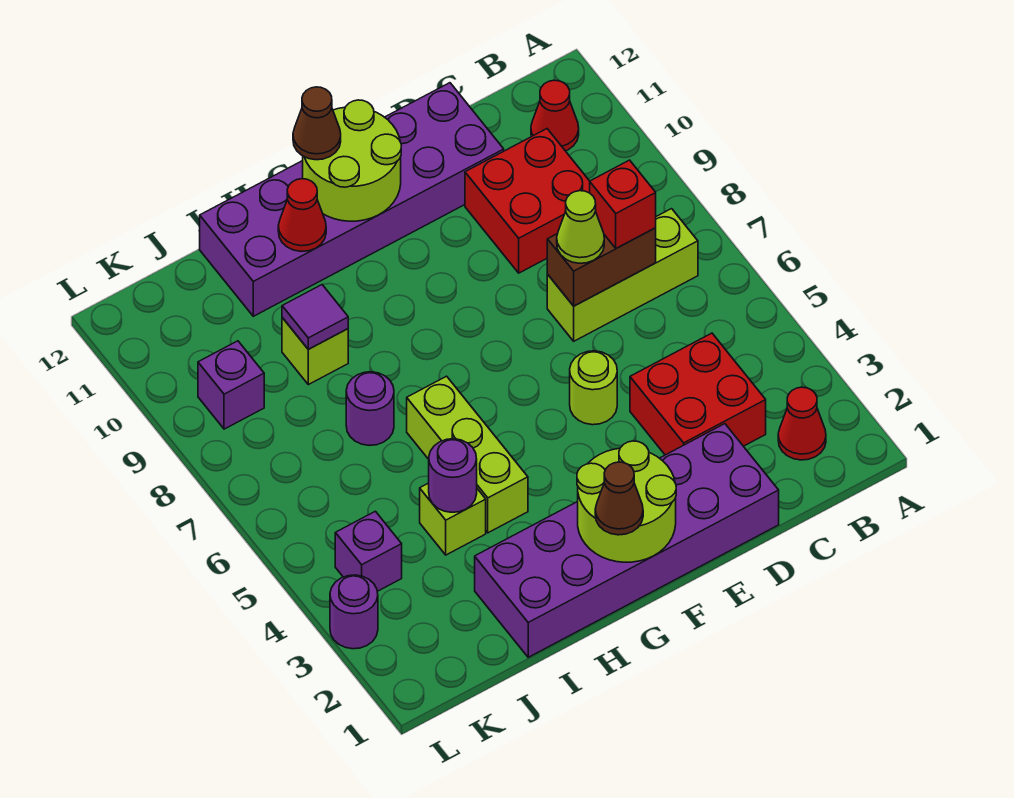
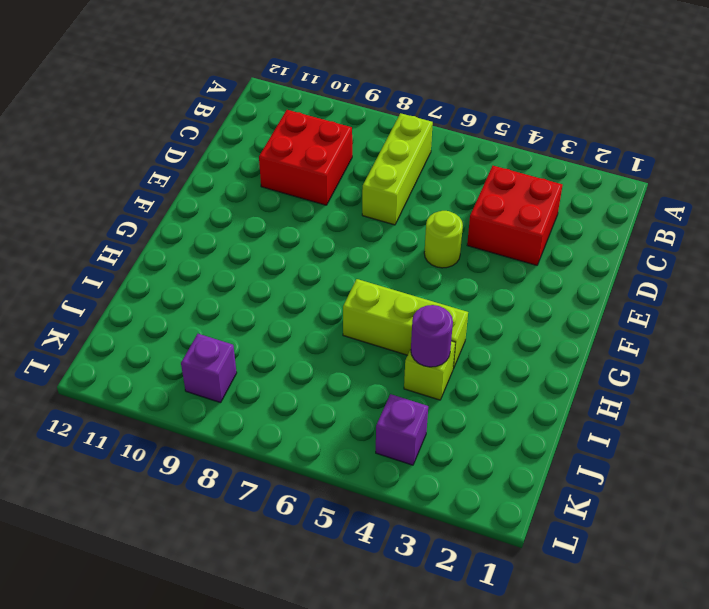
none -> red 1x1 cone [778,387,826,460]
none -> red 1x1 cone [531,80,579,151]
none -> purple 2x6 brick [475,424,779,657]

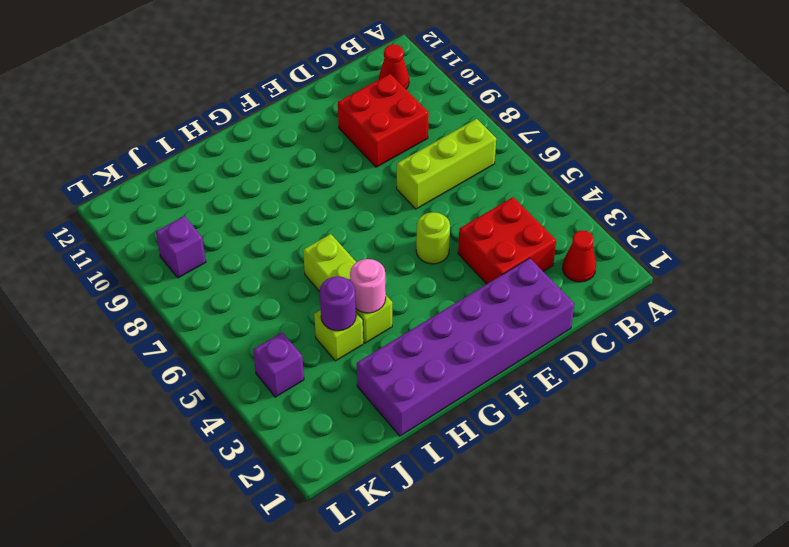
pink 1x1 round brick [350,259,386,313] -> none
none -> purple 2x6 brick [200,83,504,316]
none -> purple 1x1 round brick [346,372,394,445]
none -> lime 1x1 brick [282,318,348,385]

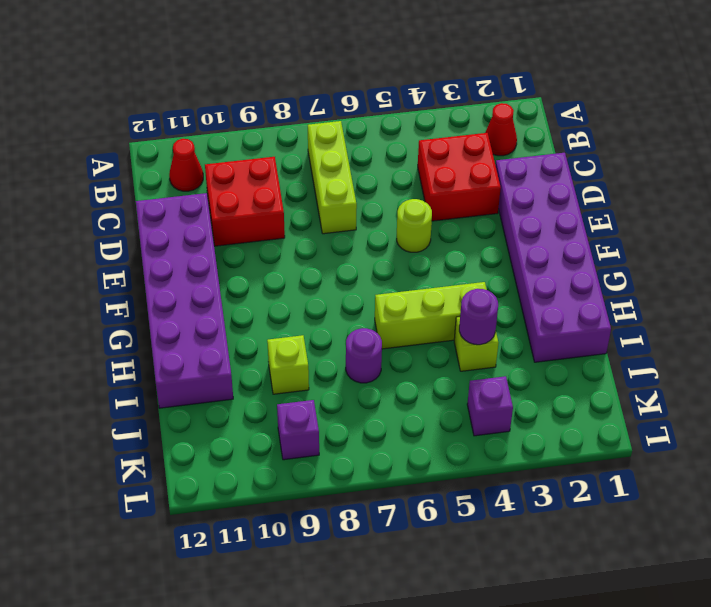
none -> purple 1x1 round brick [330,575,378,649]
none -> brown 1x2 brick [547,228,656,306]
none -> lime 2x2 round brick [577,441,676,562]

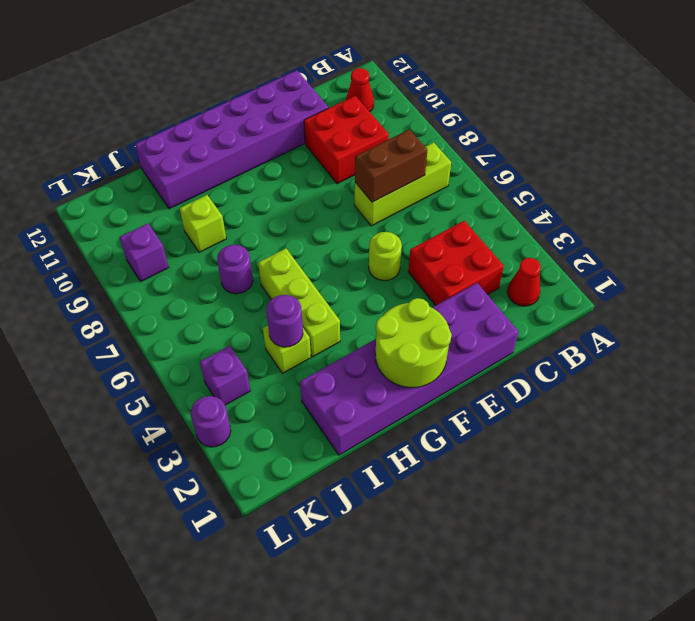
none -> lime 2x2 round brick [303,100,401,221]
none -> red 1x1 cone [278,179,326,251]
none -> purple 1x1 tile [282,285,348,349]

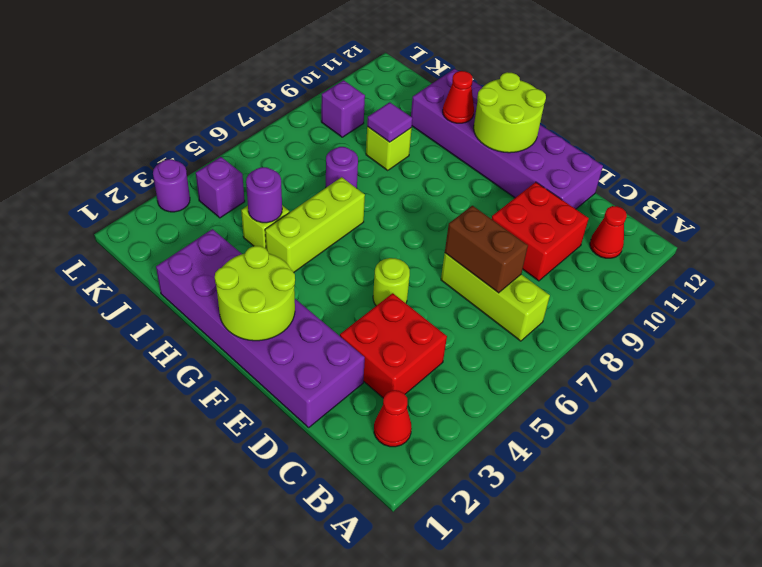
none -> red 1x1 brick [590,160,656,248]
none -> lime 1x1 cone [557,191,604,263]
none -> brown 1x1 cone [595,462,643,535]

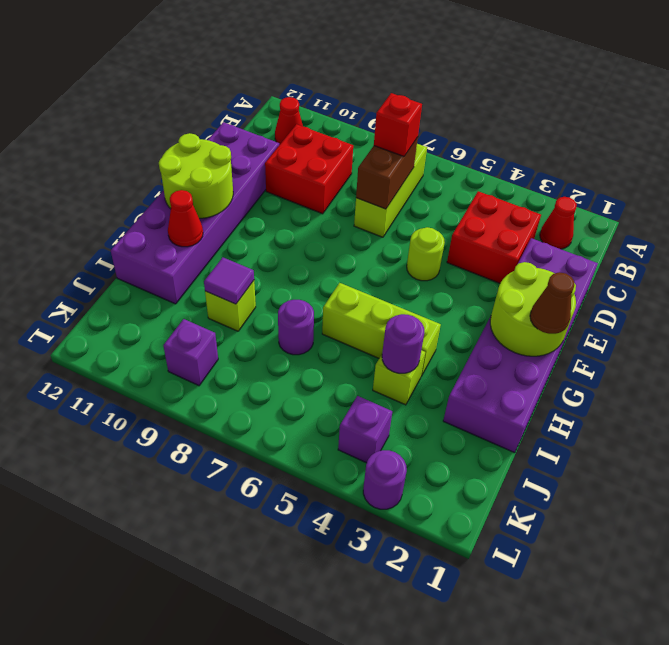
none -> lime 1x1 cone [557,191,604,263]
none -> brown 1x1 cone [293,87,341,160]

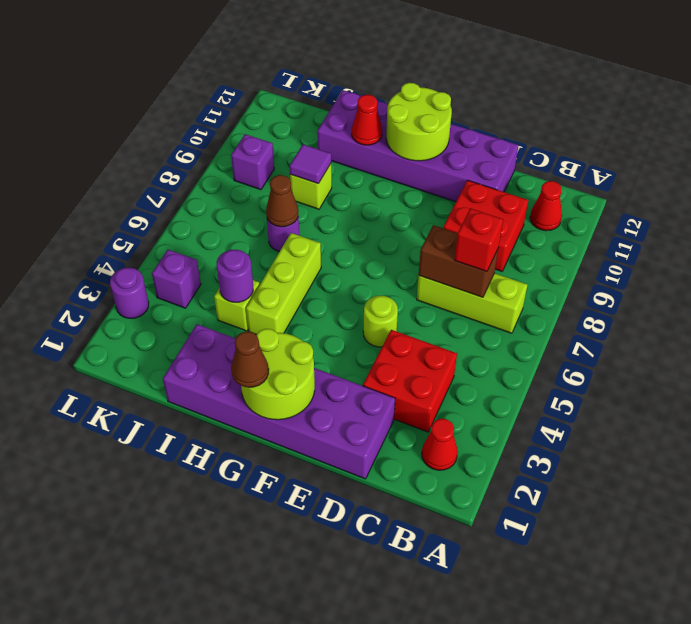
brown 1x1 cone [266,175,298,227] -> brown 1x1 cone moved to [293,87,341,160]
none -> lime 1x1 cone [557,191,604,263]

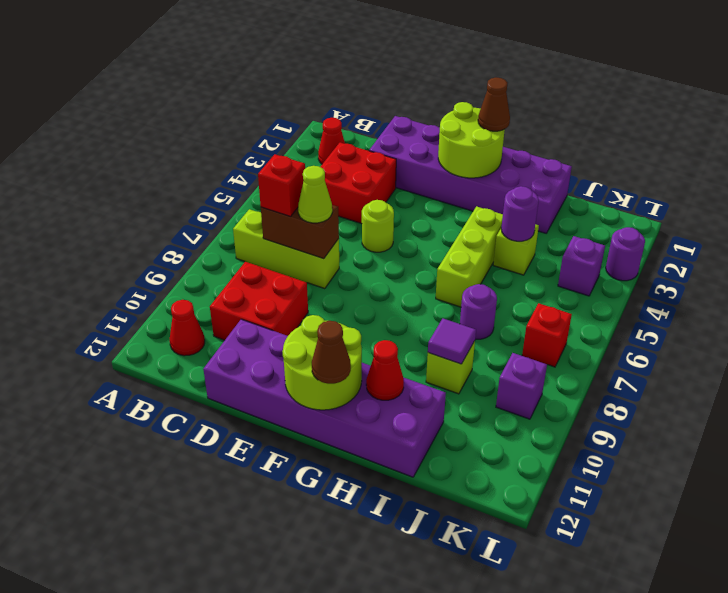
red 1x1 brick [522,303,572,367] -> none

